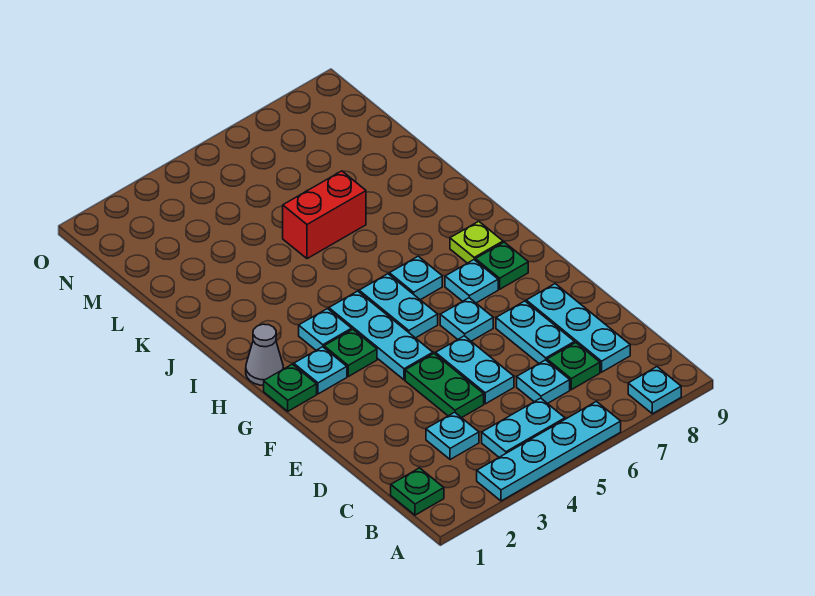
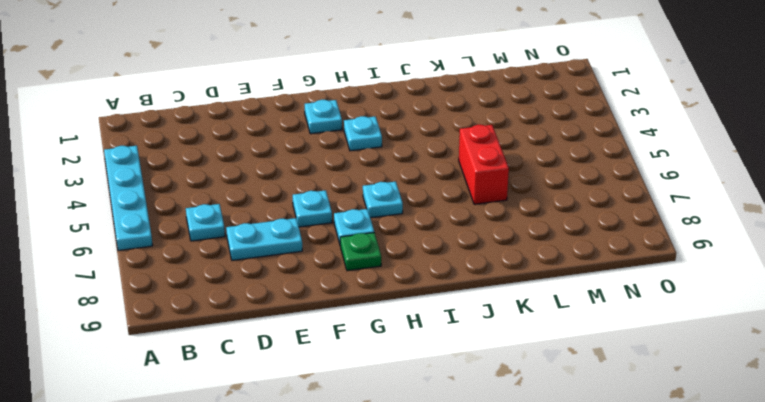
none -> cyan 1x1 plate [628,367,681,414]
none -> green 1x1 plate [391,468,444,515]
none -> cyan 1x2 plate [482,398,565,457]

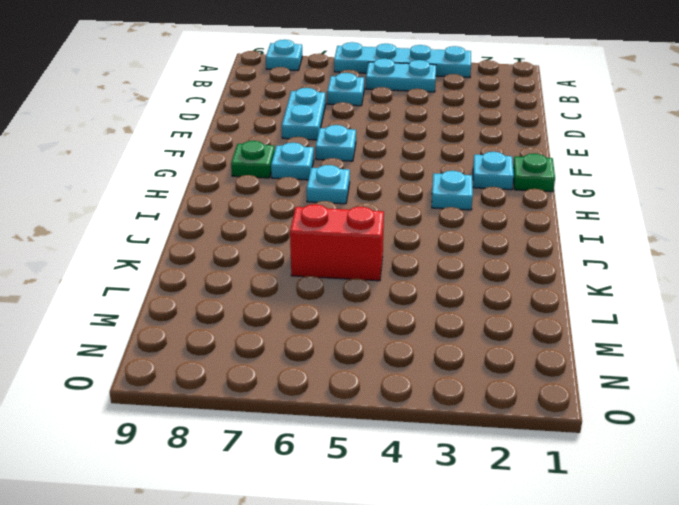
none -> green 1x1 plate [391,468,444,515]
none -> cyan 1x1 plate [426,412,479,460]
none -> green 1x1 plate [547,343,600,390]

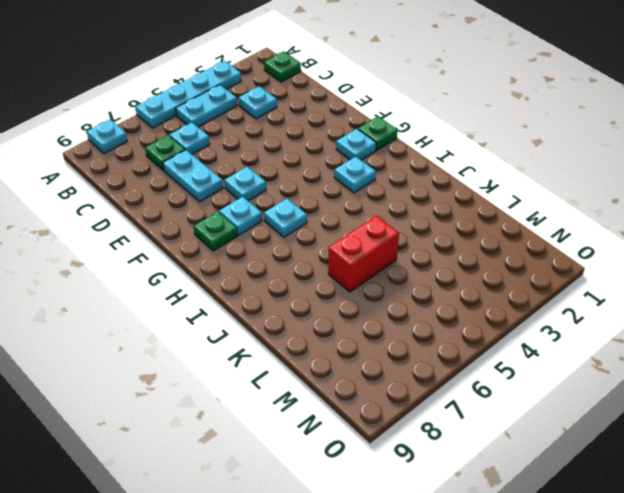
none -> cyan 1x3 plate [526,284,630,372]
none -> green 1x2 plate [405,354,484,418]
none -> cyan 1x2 plate [436,336,514,404]

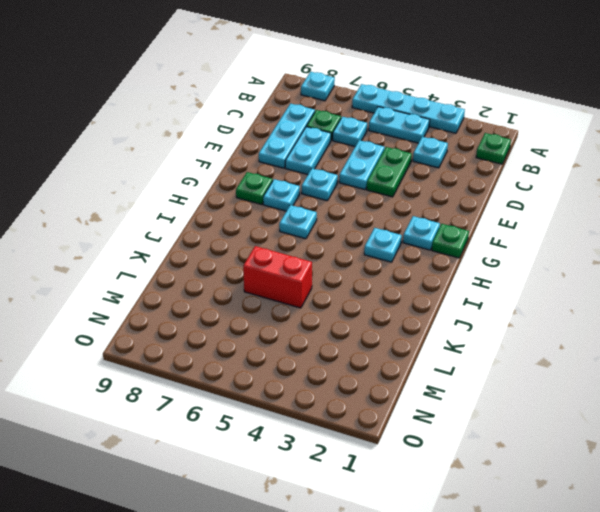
none -> cyan 1x3 plate [329,291,433,380]
none -> green 1x1 plate [324,329,377,376]
none -> cyan 1x2 plate [359,274,438,338]

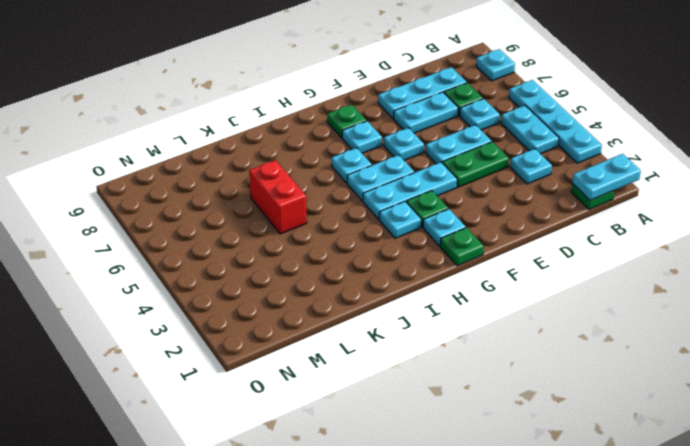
cyan 1x2 plate [572,154,641,200] -> none
none -> grey 1x1 cone [246,324,283,385]
none -> lime 1x1 plate [450,221,503,263]

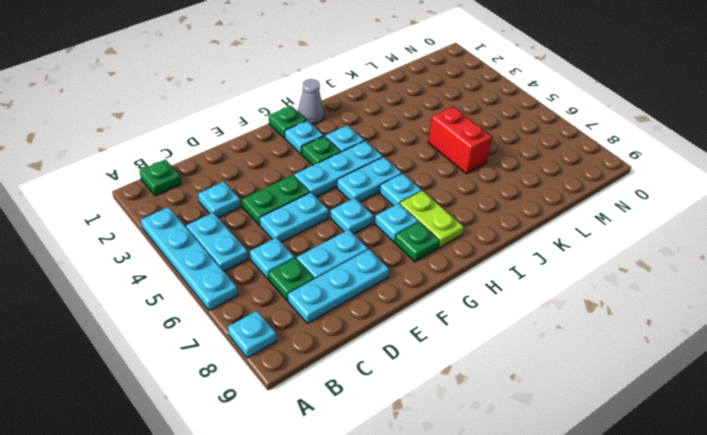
lime 1x2 plate [400,191,464,248] -> lime 1x1 plate [450,221,503,263]

